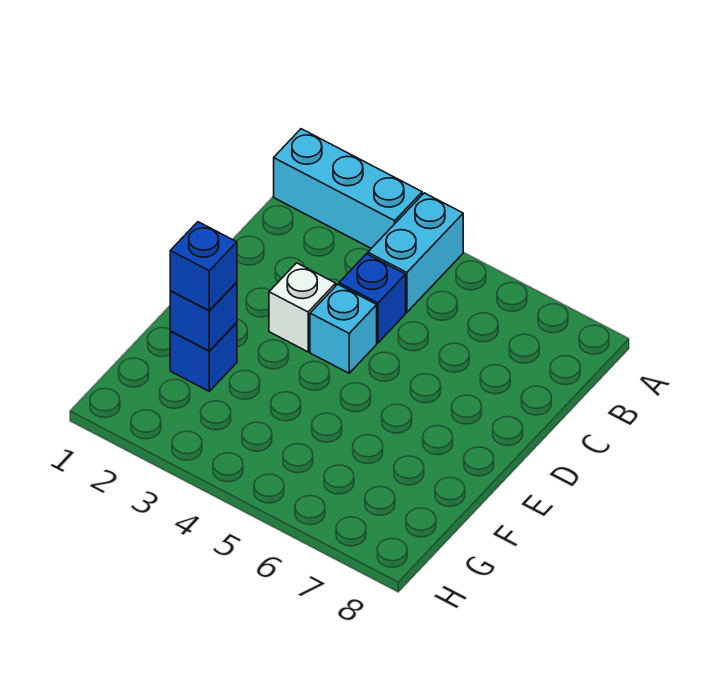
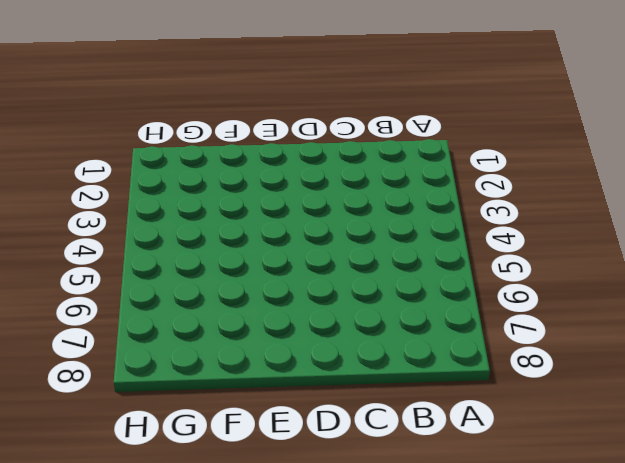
none -> cyan 1x3 brick [274,129,422,248]
none -> cyan 1x2 brick [368,193,463,312]

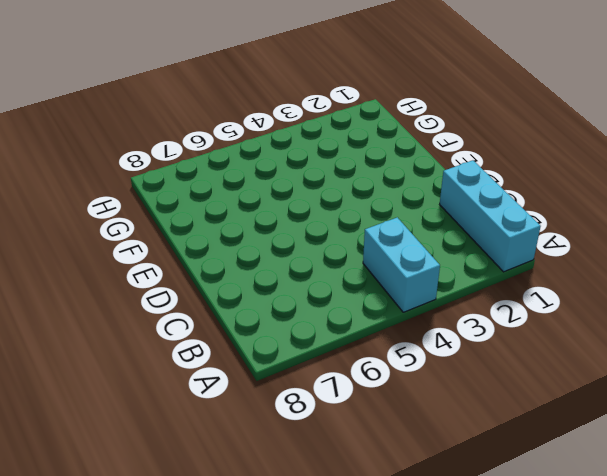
cyan 1x3 brick [440,160,541,272] -> cyan 1x3 brick turned to [274,129,422,248]
none -> blue 1x1 brick [339,254,406,343]
none -> white 1x1 brick [269,263,336,352]

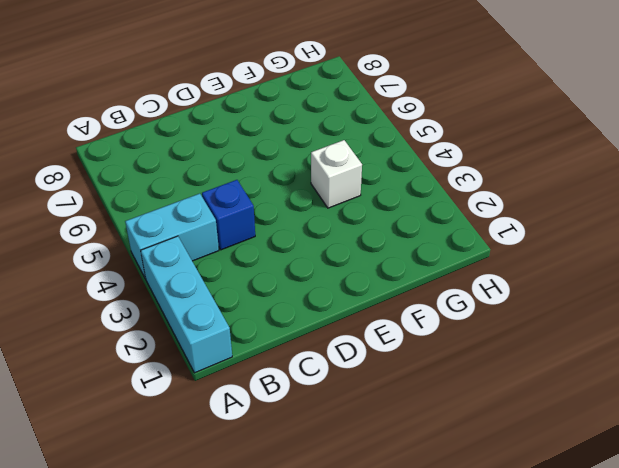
white 1x1 brick [311,140,362,208] -> white 1x1 brick moved to [269,263,336,352]
none -> cyan 1x1 brick [310,284,377,373]
none -> blue 1x1 brick [170,323,237,391]

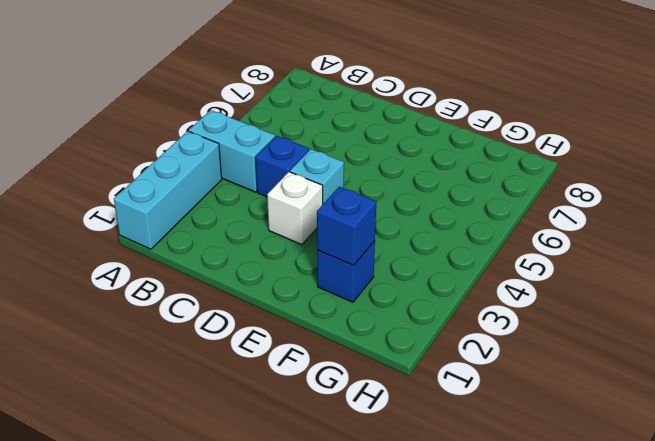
none -> blue 1x1 brick [170,222,237,311]

